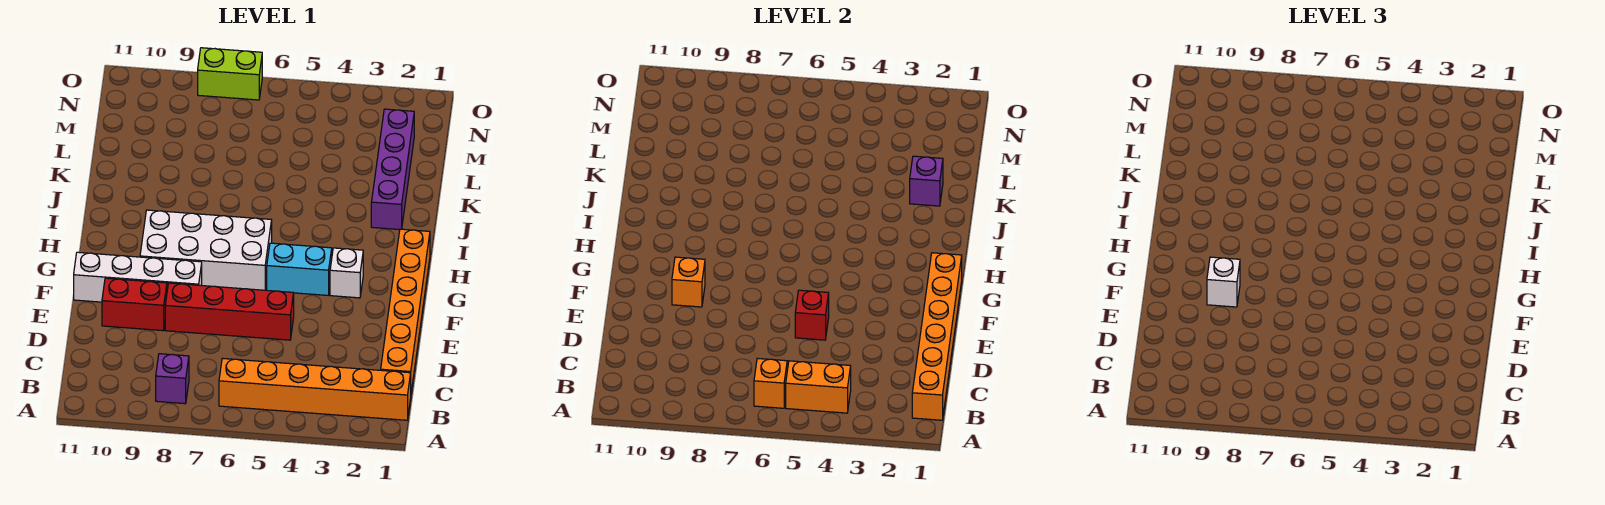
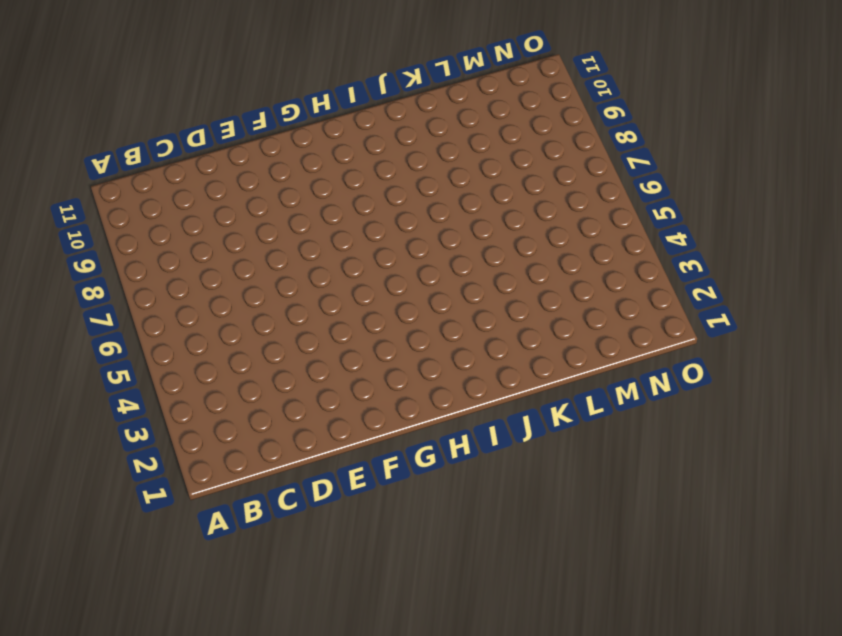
none -> orange 1x6 brick [219,358,411,420]
none -> purple 1x1 brick [156,354,189,404]
none -> orange 1x6 brick [381,229,430,392]

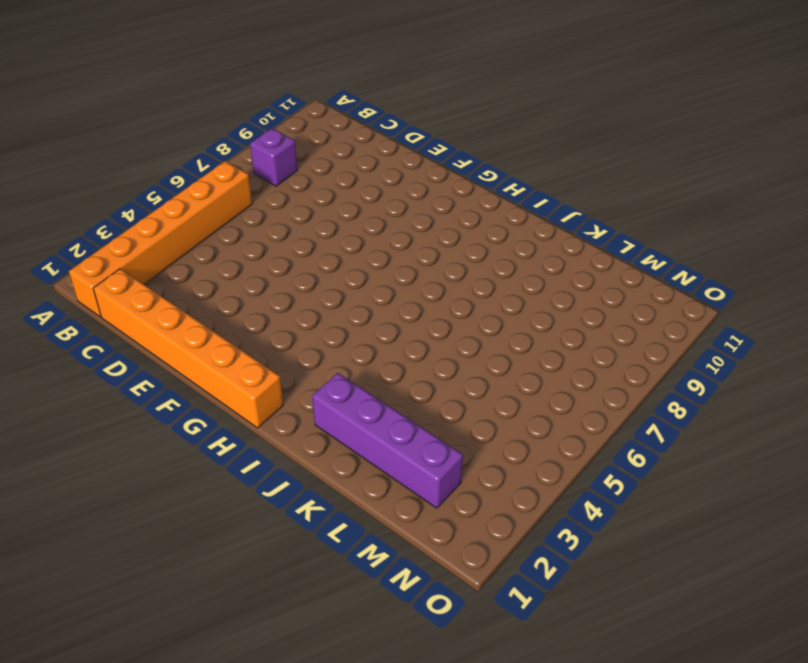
none -> red 1x4 brick [165,283,294,340]
none -> red 1x2 brick [102,278,167,331]
none -> white 1x4 brick [74,252,202,302]

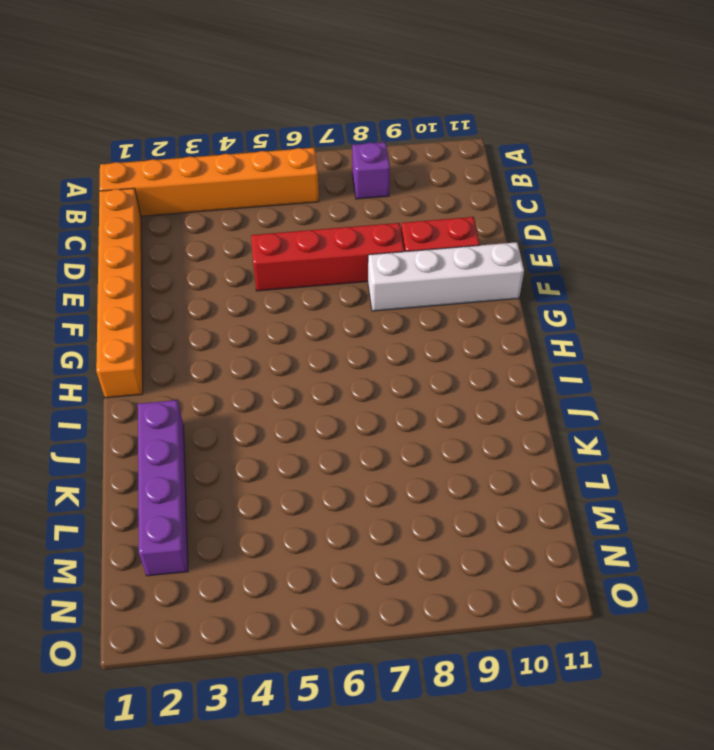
none -> white 1x1 brick [330,248,363,298]
none -> cyan 1x2 brick [267,243,332,295]
none -> white 2x4 brick [140,210,272,290]

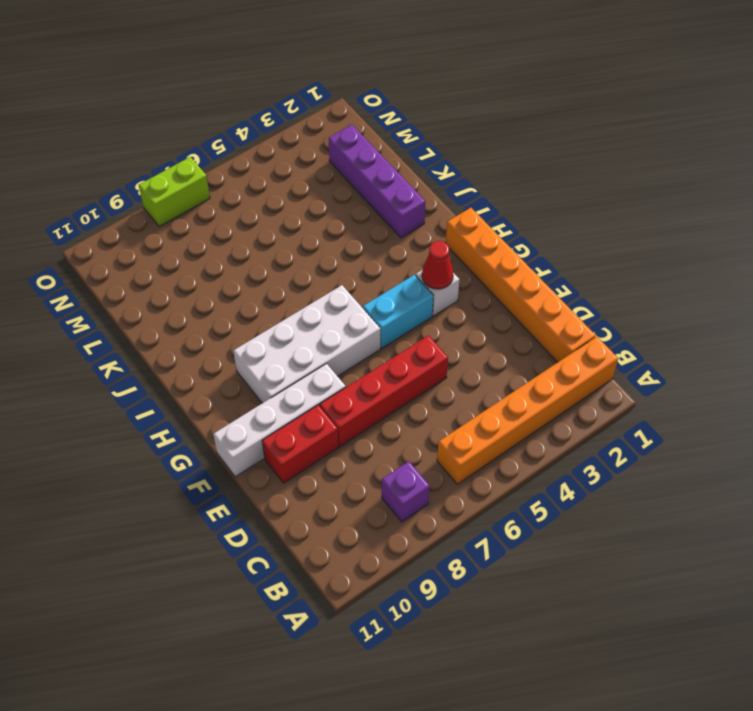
red 1x1 cone [422,241,453,289] -> none
none -> orange 1x6 brick [912,253,962,420]
none -> orange 1x2 brick [786,361,851,413]
none -> orange 1x1 brick [754,358,787,408]

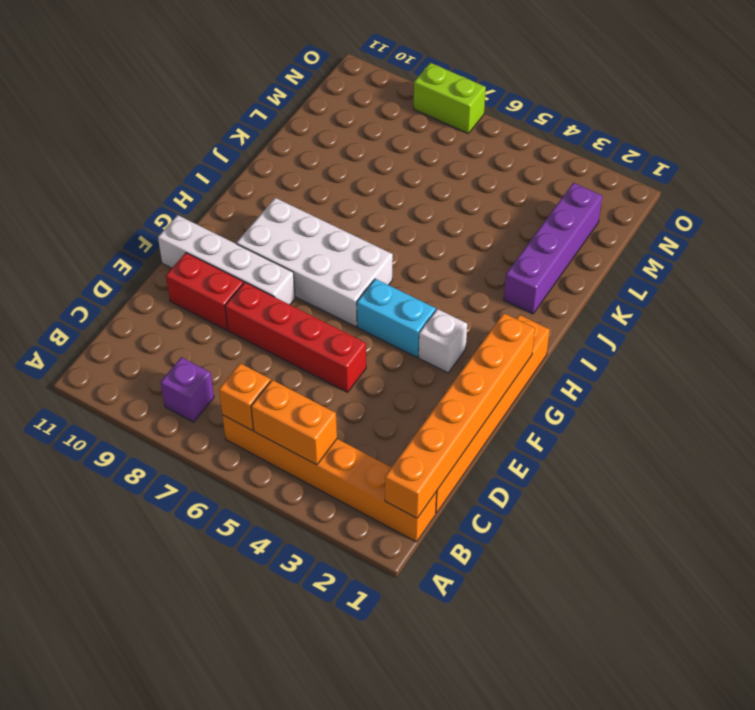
none -> red 1x1 brick [795,290,829,340]
none -> orange 1x1 brick [672,257,705,307]
none -> purple 1x1 brick [910,156,943,206]

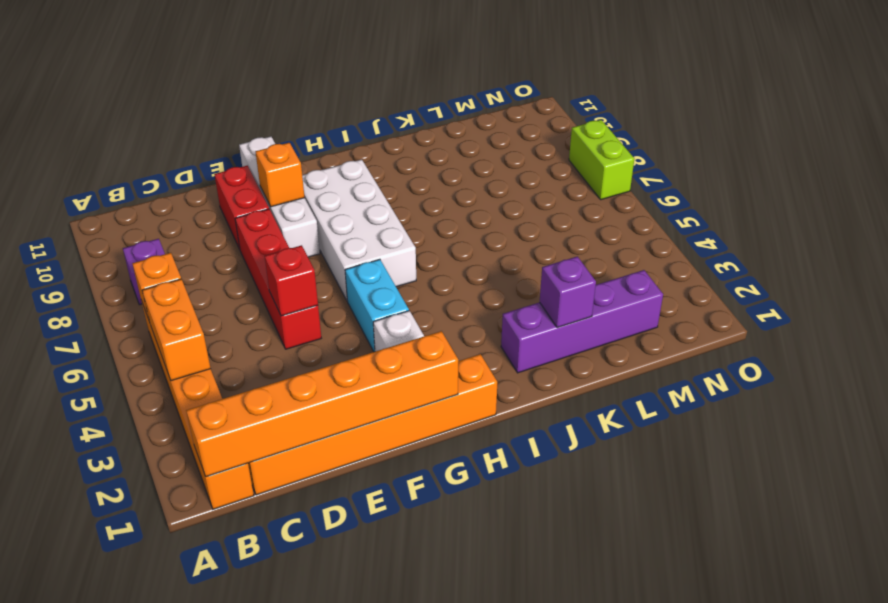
none -> white 1x1 brick [1207,257,1240,307]

